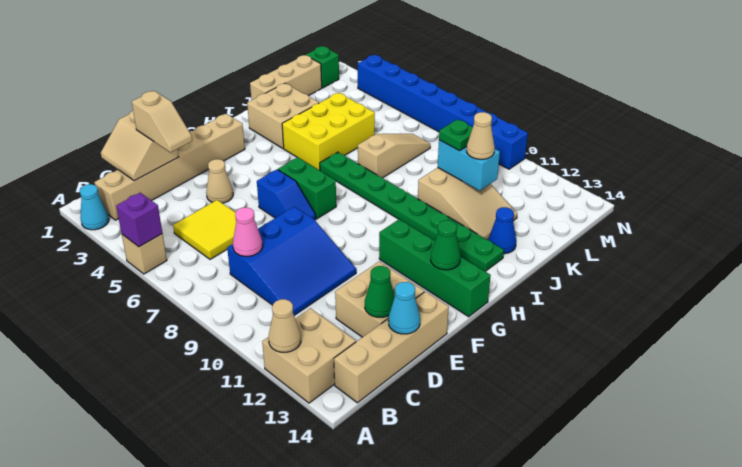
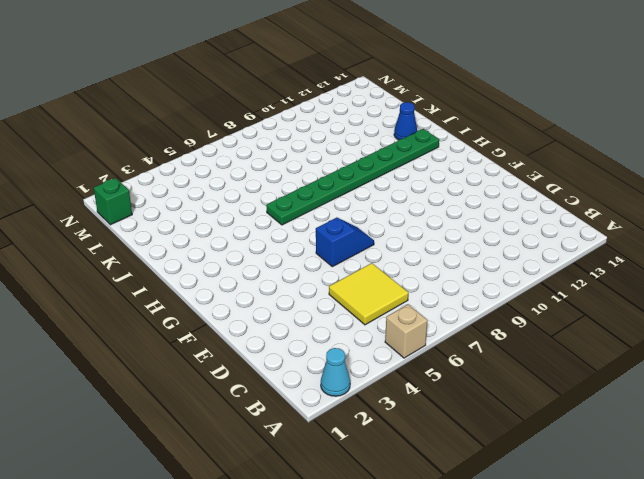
none -> tan 2x2 brick [262,308,356,403]
none -> tan 1x6 brick [94,114,245,220]
none -> tan 1x4 brick [334,292,449,403]
none -> blue 3x3 slope [227,207,356,315]

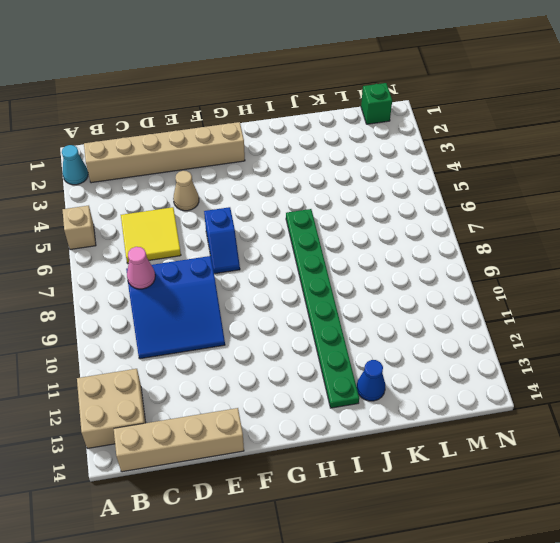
none -> tan 2x2 brick [335,262,424,337]
none -> green 1x2 brick [278,157,336,219]
none -> green 1x4 brick [379,219,491,317]
none -> tan 2x2 brick [247,84,319,148]

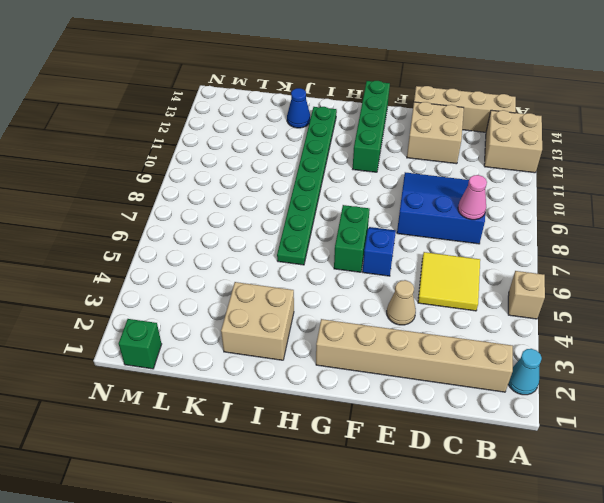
none -> yellow 2x3 brick [282,93,375,170]
none -> tan 1x3 brick [250,55,322,100]
none -> tan 1x3 slope [358,134,430,178]
none -> tan 2x3 slope [418,168,517,240]

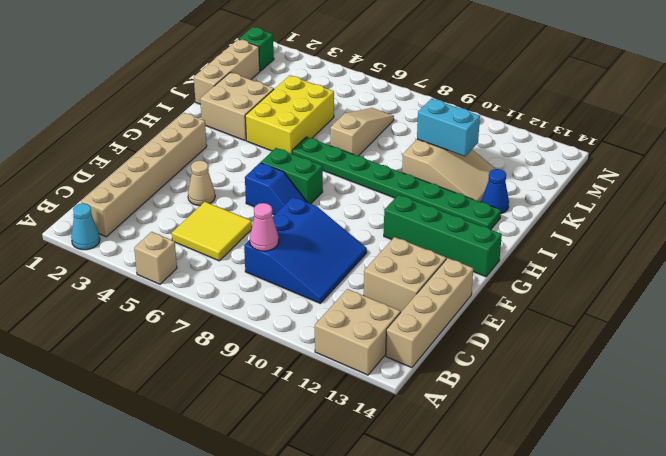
none -> blue 1x8 brick [358,55,528,169]
none -> purple 1x1 brick [116,193,162,247]
none -> tan 1x1 cone [269,299,301,352]
none -> tan 2x2 slope [101,111,179,181]

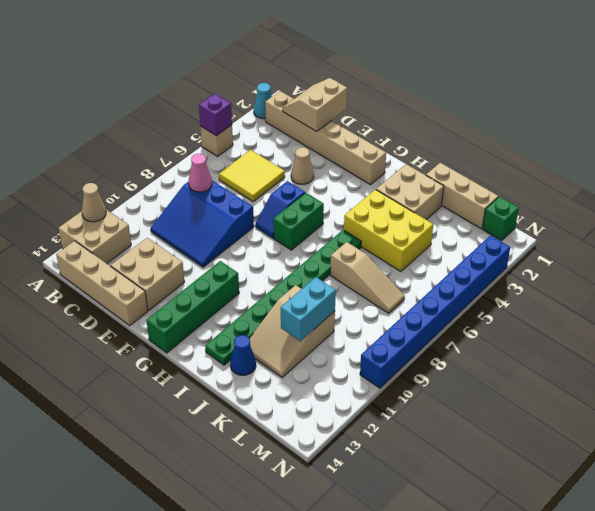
none -> green 1x1 cone [365,266,395,317]
none -> cyan 1x1 cone [389,282,420,334]
none -> green 1x1 cone [431,220,461,270]
none -> tan 1x2 slope [132,91,192,152]

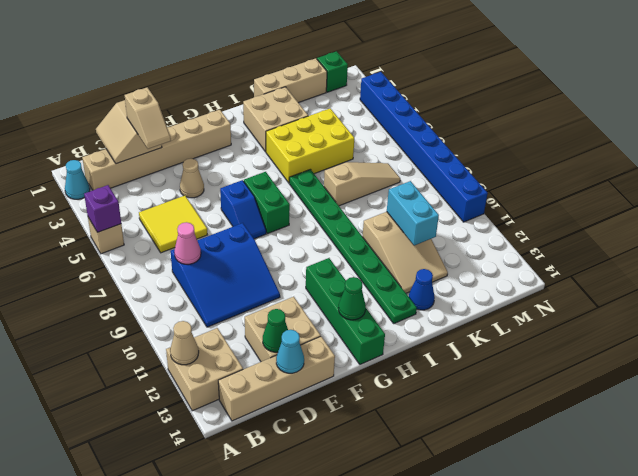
none -> green 1x1 plate [439,119,473,151]
none -> tan 1x1 cone [467,112,495,159]

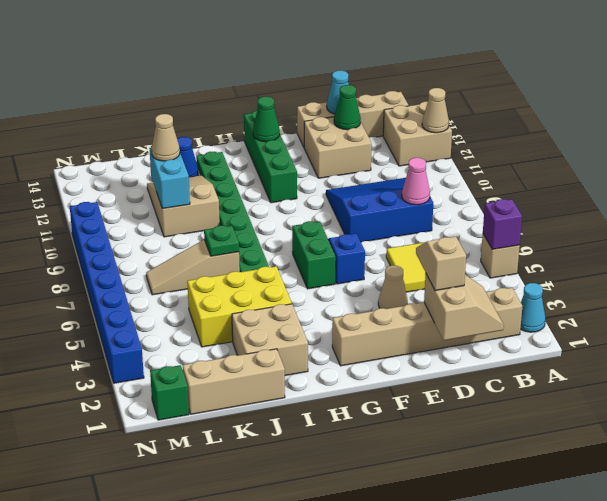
green 1x1 plate [204,226,239,256] -> green 1x1 plate moved to [439,119,473,151]

